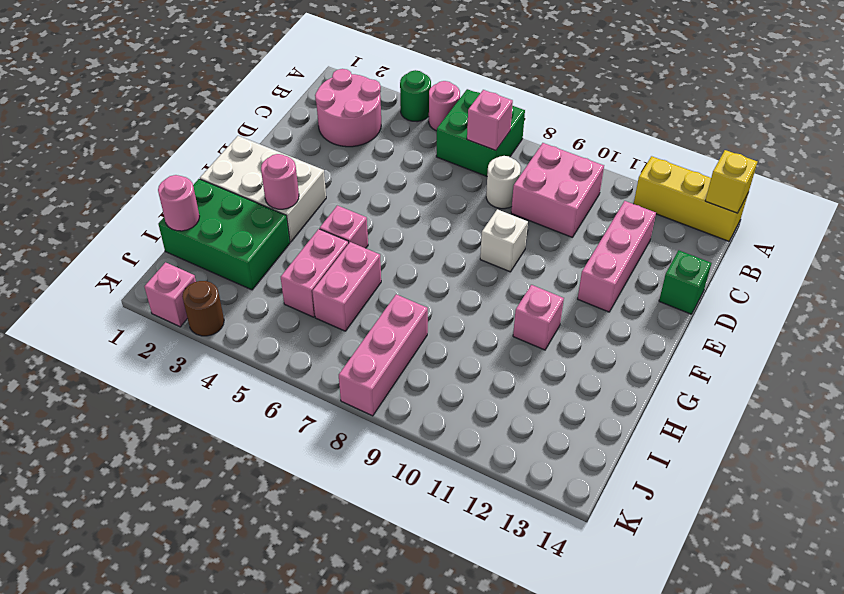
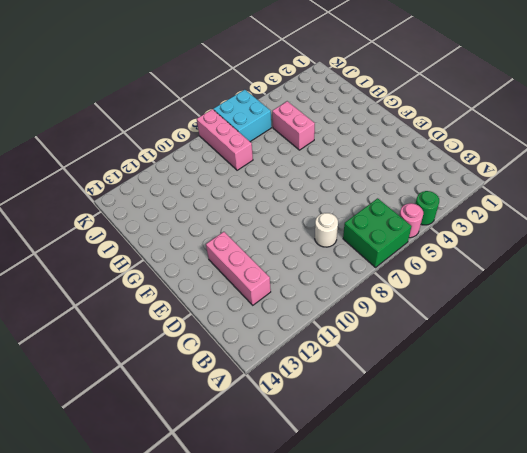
cyan 2x2 brick [213,90,271,142] -> none
none -> yellow 1x3 brick [634,156,748,241]
none -> pink 2x2 round brick [315,69,381,147]
none -> pink 2x2 brick [511,143,604,237]

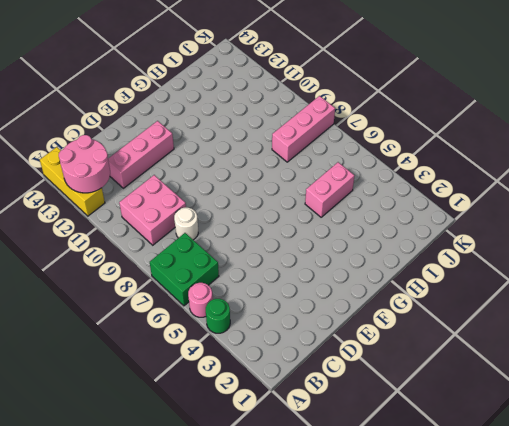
pink 2x2 round brick [59,135,110,193] -> pink 2x2 round brick moved to [315,69,381,147]
none -> green 1x1 brick [659,250,711,314]
none -> white 1x1 brick [480,209,528,272]
none -> white 2x3 brick [200,136,326,242]

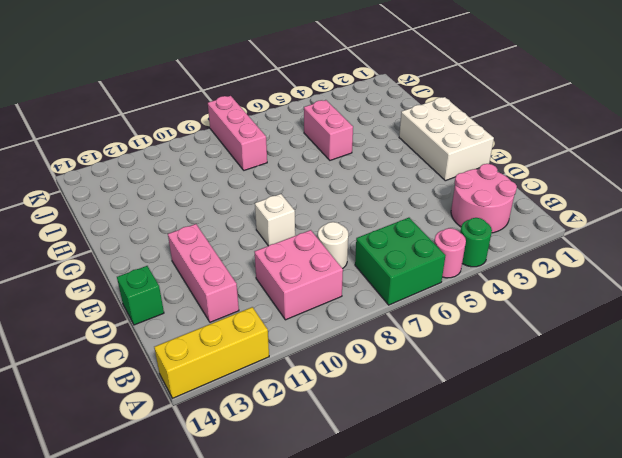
white 2x3 brick [399,97,494,181] -> white 2x3 brick turned to [200,136,326,242]
none -> pink 1x1 brick [320,205,368,248]
none -> pink 1x1 brick [513,285,564,350]
none -> green 2x3 brick [158,179,290,290]

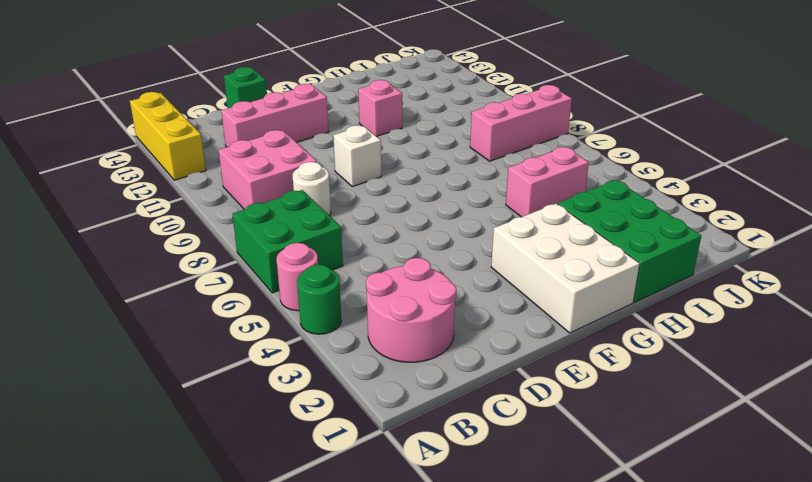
none -> pink 1x1 brick [320,205,368,248]
none -> pink 1x2 brick [312,242,381,331]
none -> pink 1x1 brick [144,262,196,327]

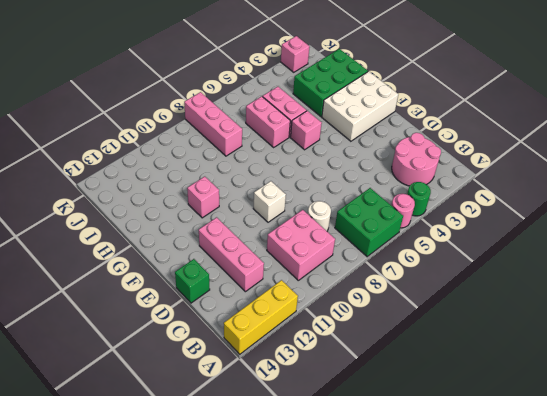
none -> brown 1x1 round brick [182,281,224,336]
none -> yellow 1x1 brick [705,150,757,213]
none -> pink 1x1 brick [467,90,513,150]

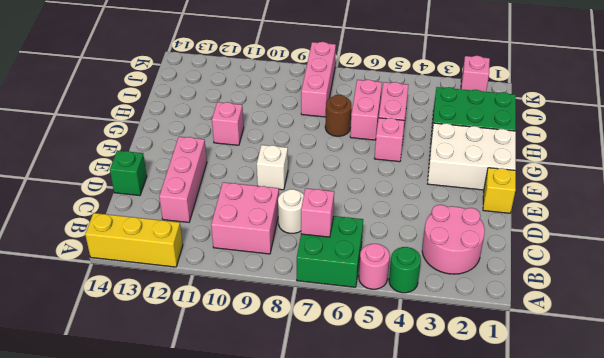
yellow 1x1 brick [483,168,516,213] -> yellow 1x1 brick moved to [705,150,757,213]
brown 1x1 round brick [325,95,352,136] -> brown 1x1 round brick moved to [182,281,224,336]
none -> pink 1x1 round brick [261,154,299,209]
none -> pink 1x1 round brick [158,175,200,231]

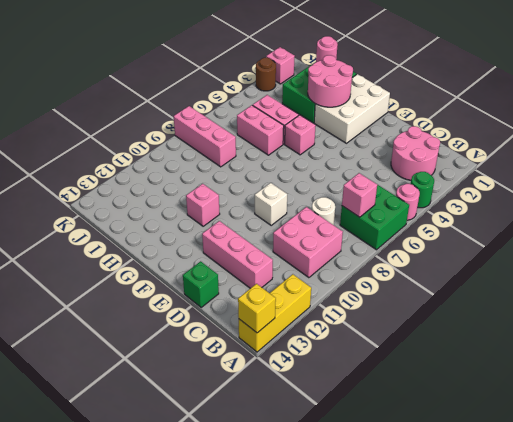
pink 2x2 round brick [308,55,353,107] -> pink 1x1 round brick [261,154,299,209]

